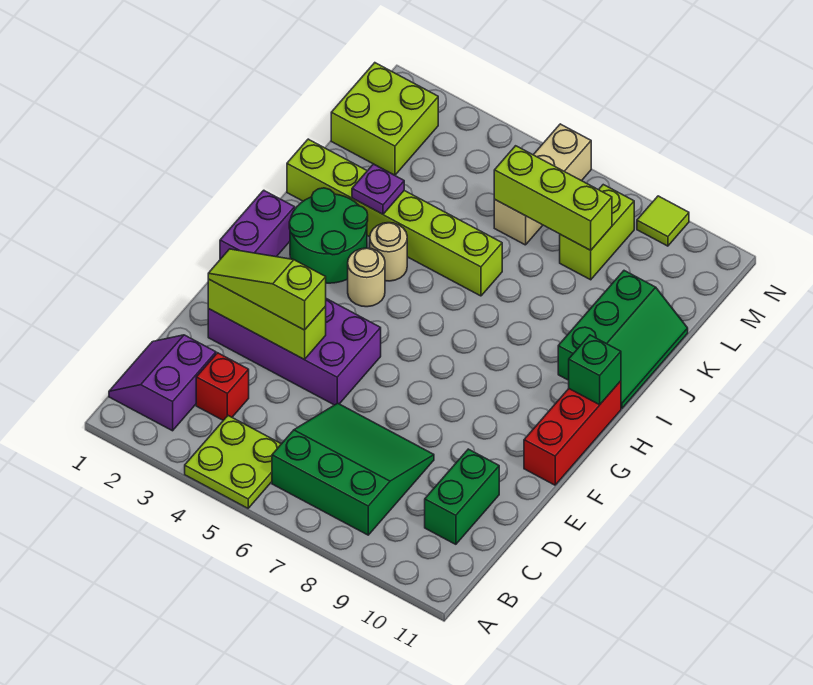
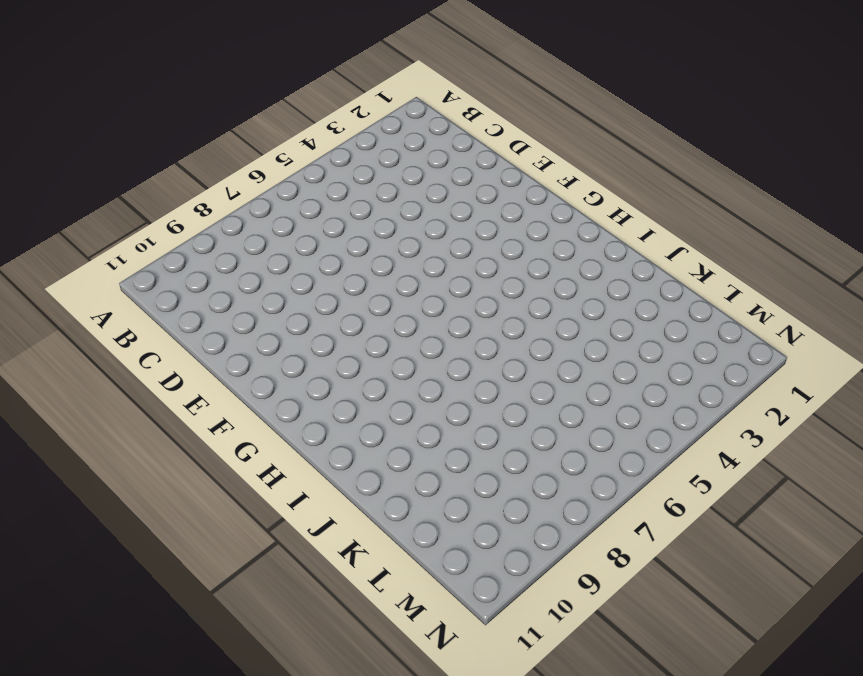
none -> lime 2x2 plate [185,416,281,508]
none -> purple 2x2 slope [109,335,216,431]
none -> green 3x3 slope [272,403,434,535]

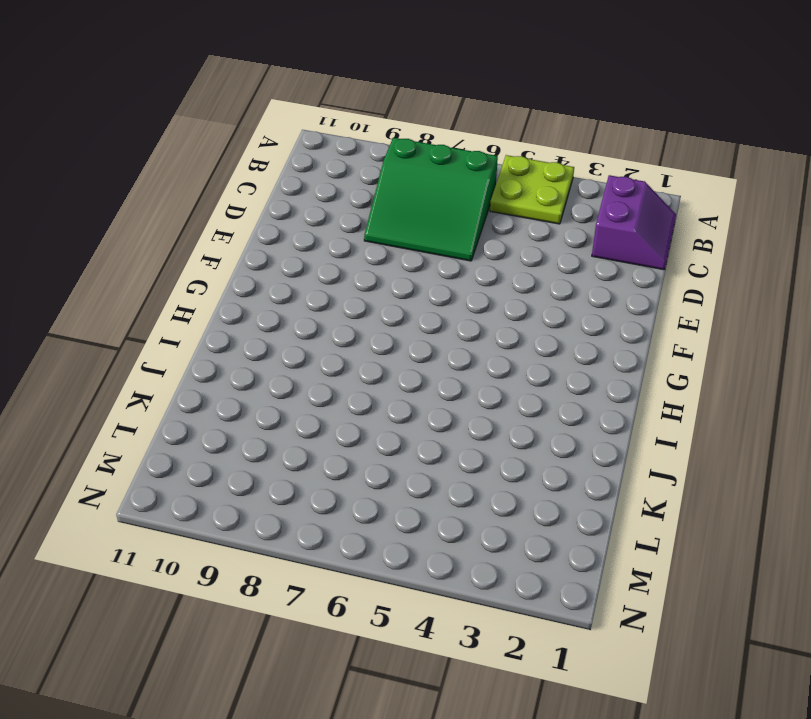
none -> red 1x1 brick [196,353,249,420]
none -> green 1x2 brick [425,449,499,544]
none -> purple 2x4 brick [208,299,381,405]

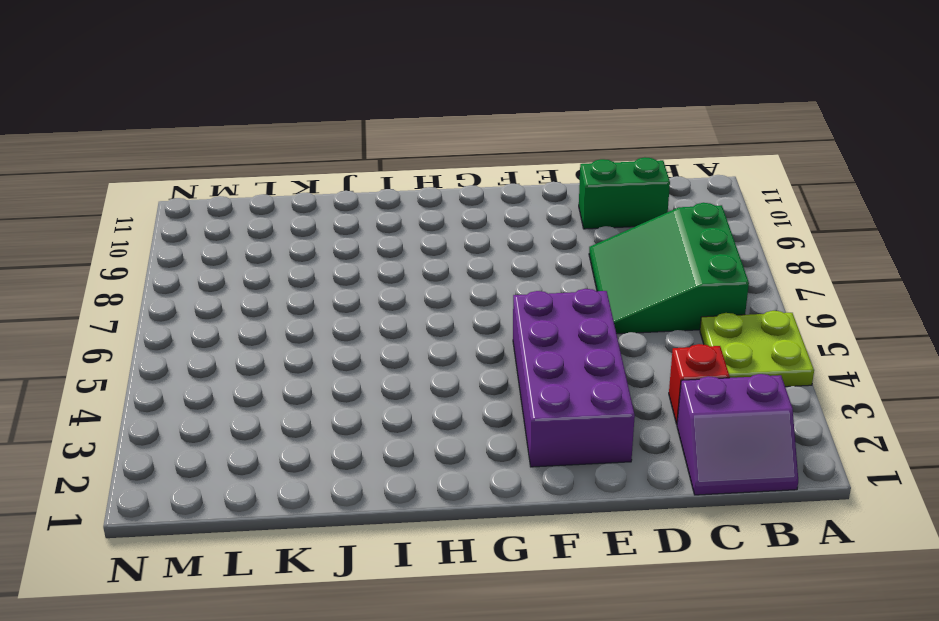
none -> red 1x3 brick [524,381,621,485]
none -> purple 1x2 brick [220,190,295,259]
none -> green 2x2 round brick [289,188,368,283]

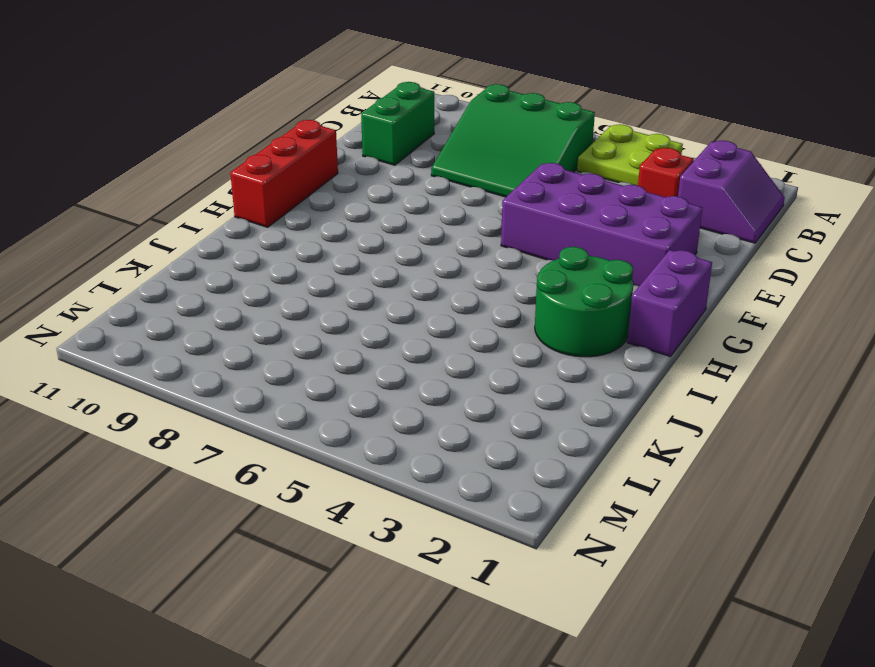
none -> tan 1x1 round brick [348,248,385,307]
none -> tan 1x1 round brick [370,223,407,281]
none -> green 2x3 slope [558,271,688,409]

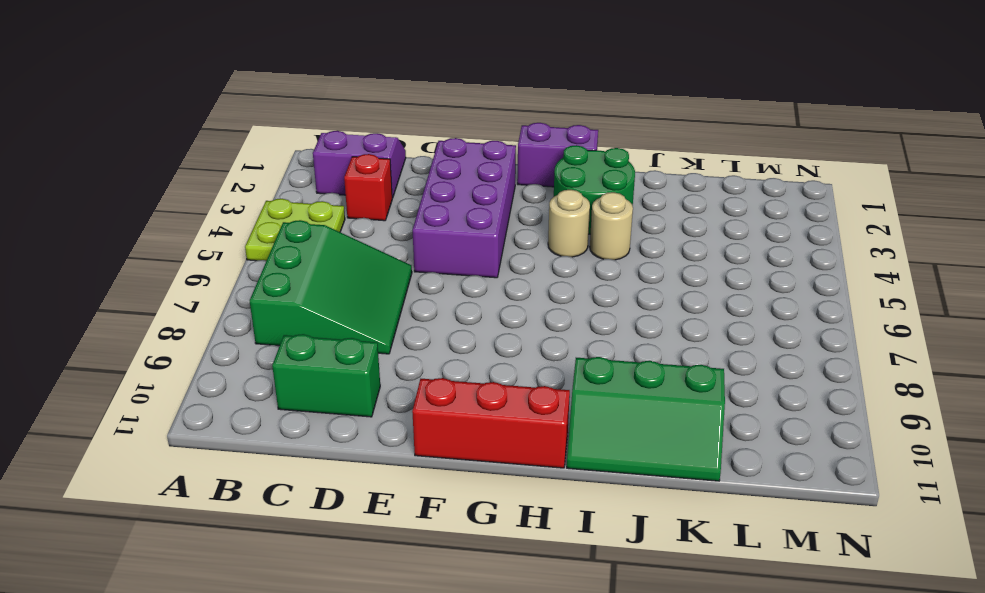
none -> lime 1x6 brick [287,139,502,296]
none -> lime 2x2 brick [331,63,438,175]
none -> tan 1x3 brick [494,124,591,245]

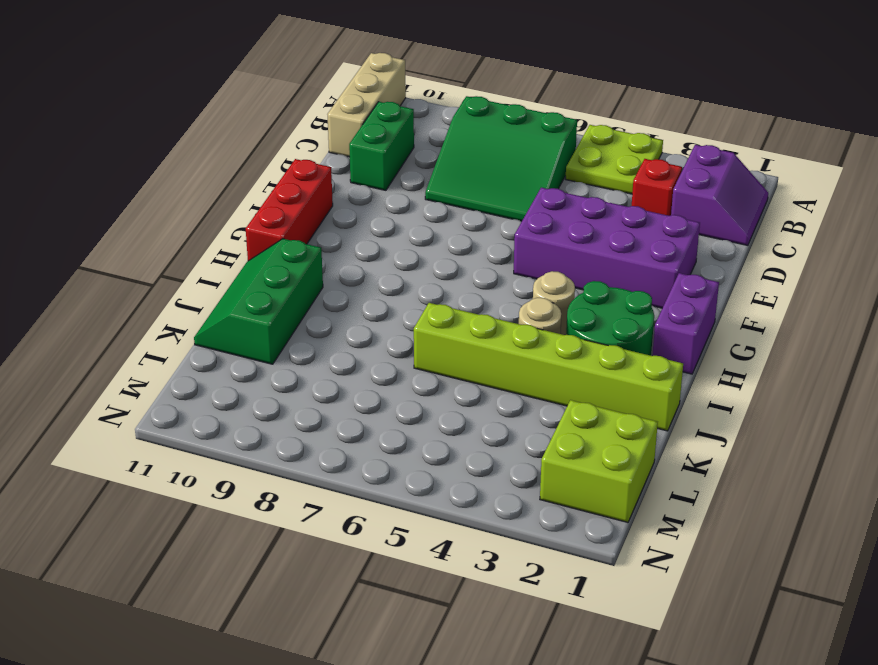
tan 1x3 brick [327,53,406,157] -> tan 1x3 brick moved to [494,124,591,245]
none -> lime 1x2 brick [560,185,634,280]
none -> lime 1x1 tile [637,196,689,246]
none -> lime 1x3 brick [208,279,326,359]

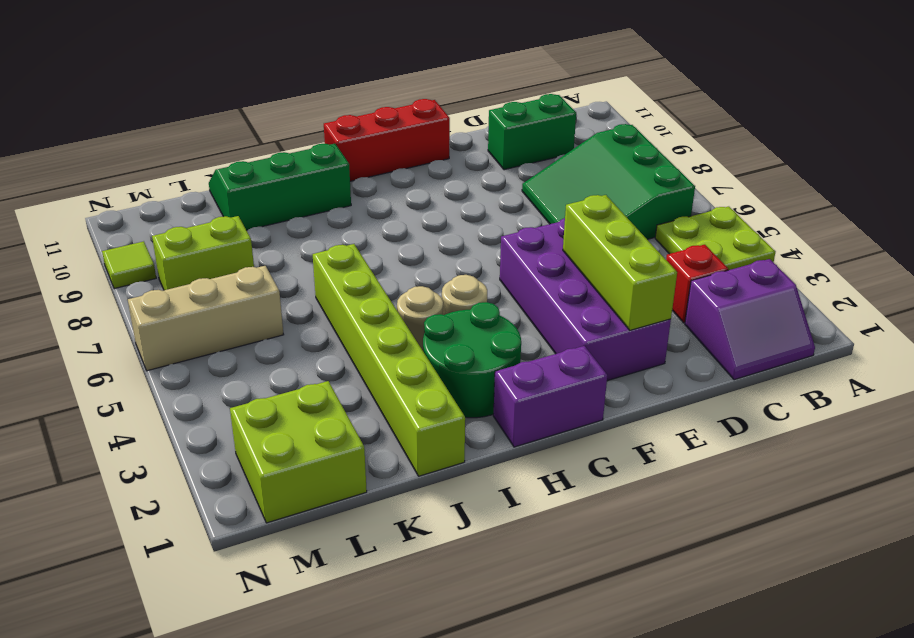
none -> green 1x1 brick [569,335,621,405]
none -> purple 1x1 plate [352,164,404,214]
none -> lime 1x3 brick [494,146,612,250]

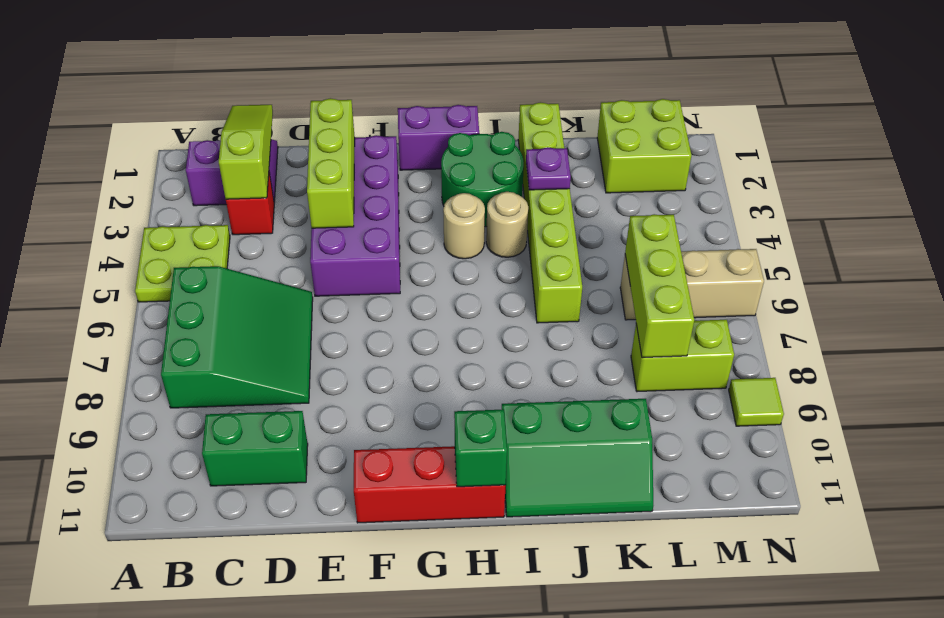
lime 1x3 slope [219,105,273,199] -> lime 1x3 slope moved to [208,249,326,330]

